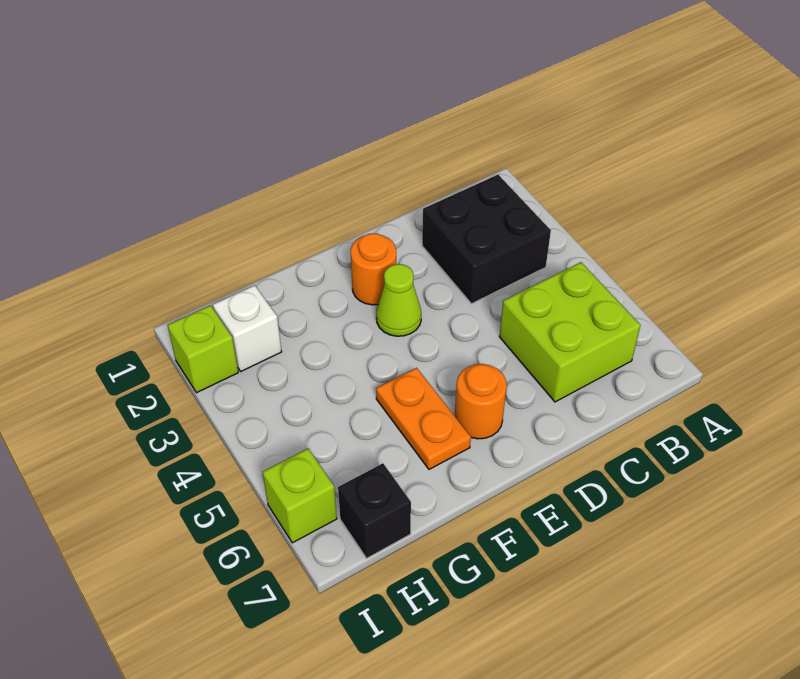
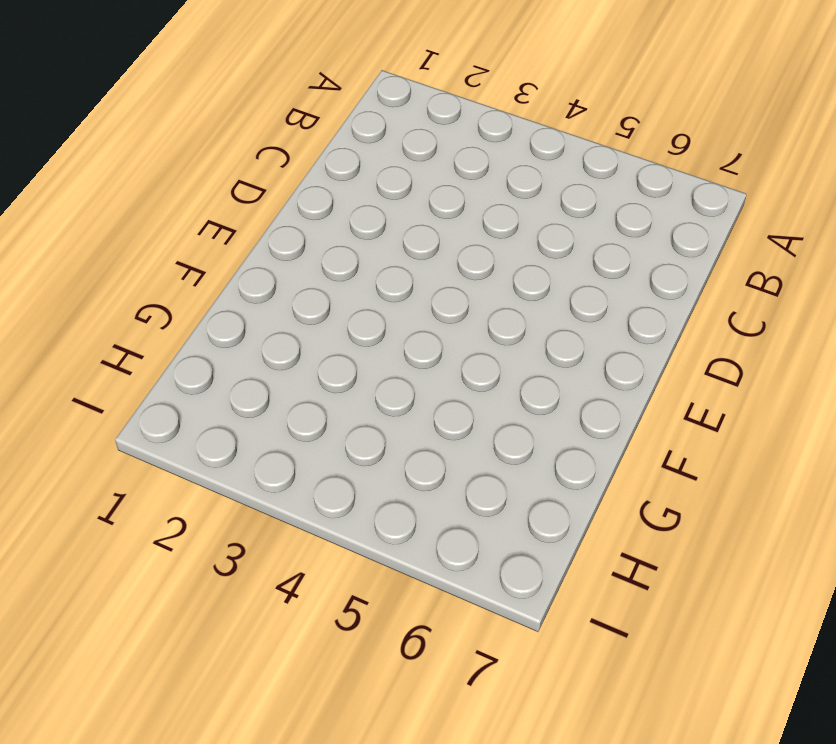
none -> black 2x2 brick [422,175,551,304]
none -> lime 2x2 brick [499,262,641,402]

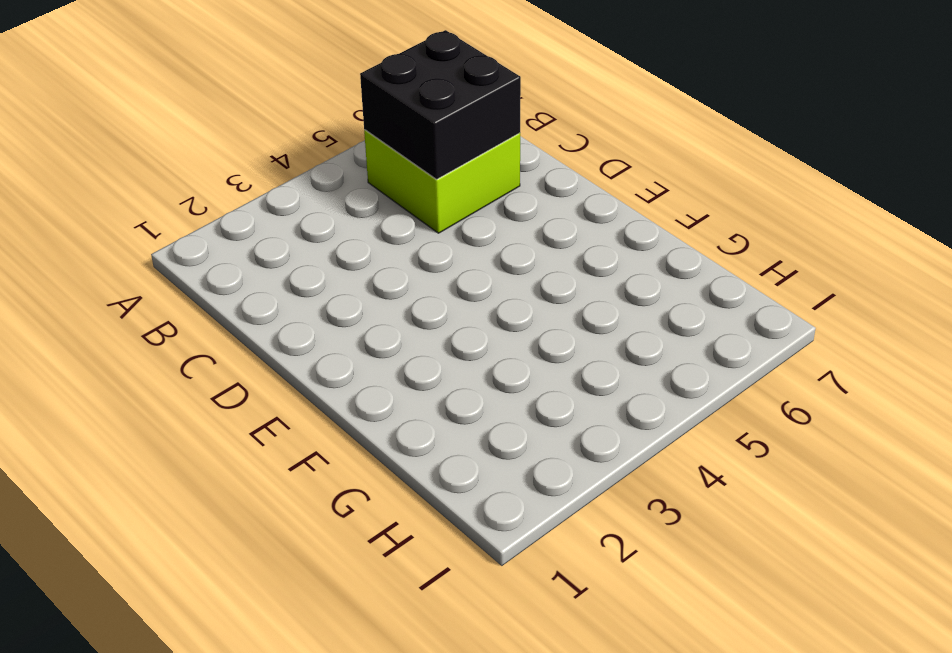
black 2x2 brick [360,30,521,179] -> black 2x2 brick moved to [422,175,551,304]
none -> orange 1x1 round brick [351,233,396,305]
none -> lime 1x1 cone [376,264,421,336]

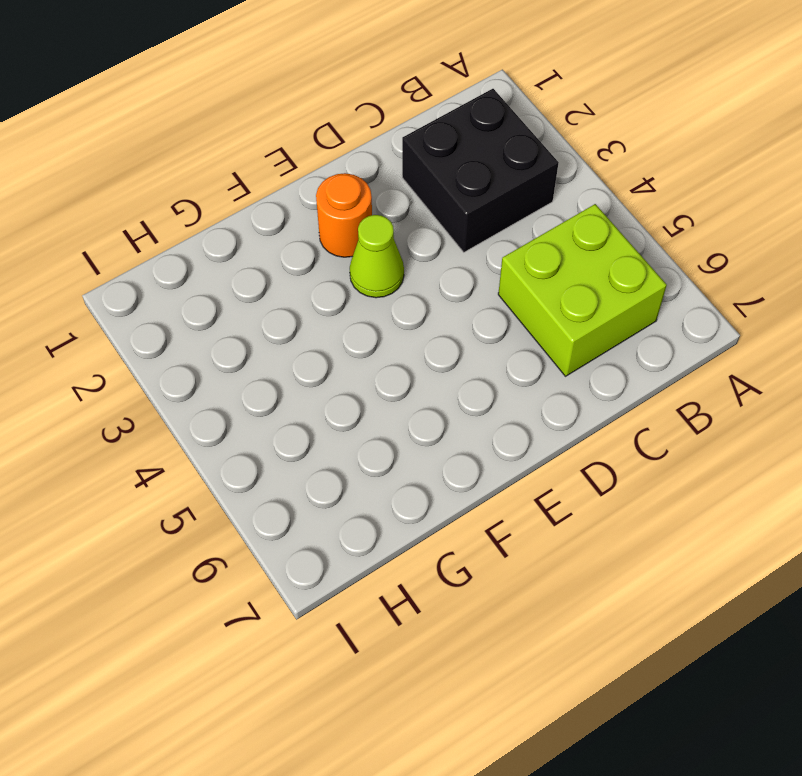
none -> orange 1x1 round brick [455,364,507,439]
none -> orange 1x2 plate [376,368,471,469]

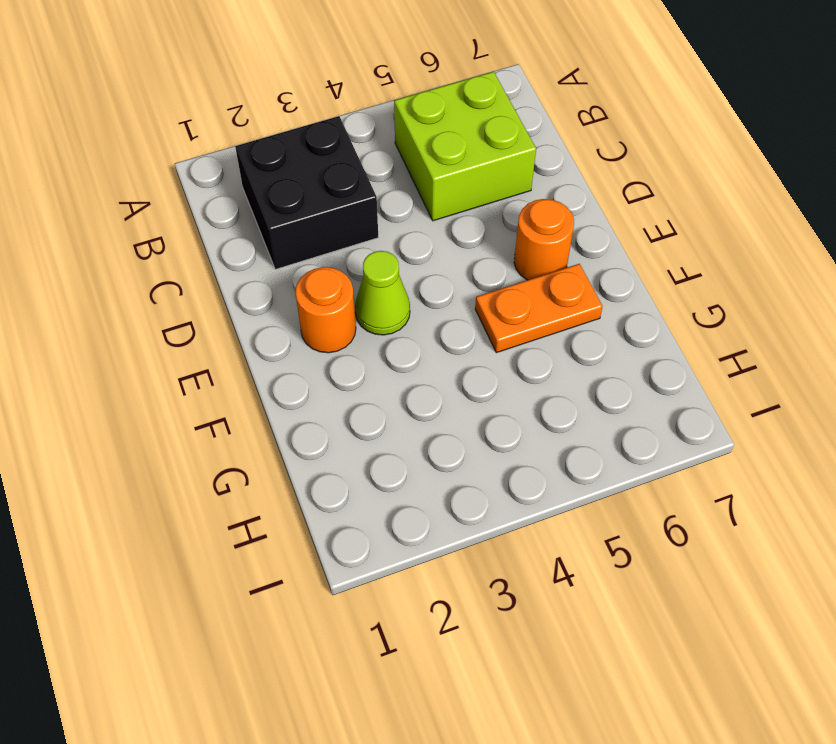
none -> white 1x1 brick [213,285,282,371]
none -> black 1x1 brick [338,463,411,558]

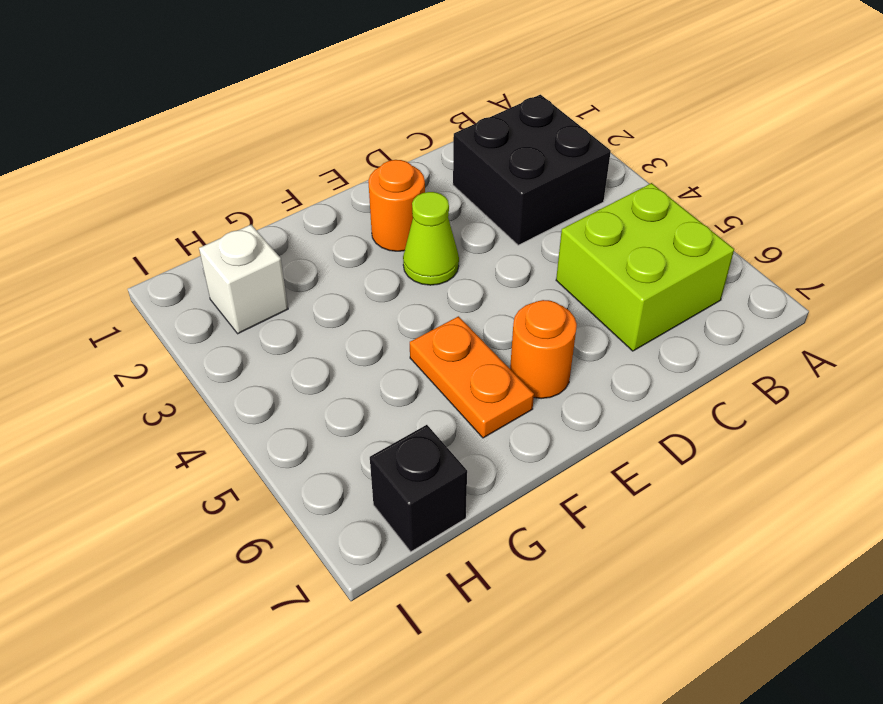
none -> lime 1x1 brick [168,305,238,393]
none -> lime 1x1 brick [263,449,337,543]

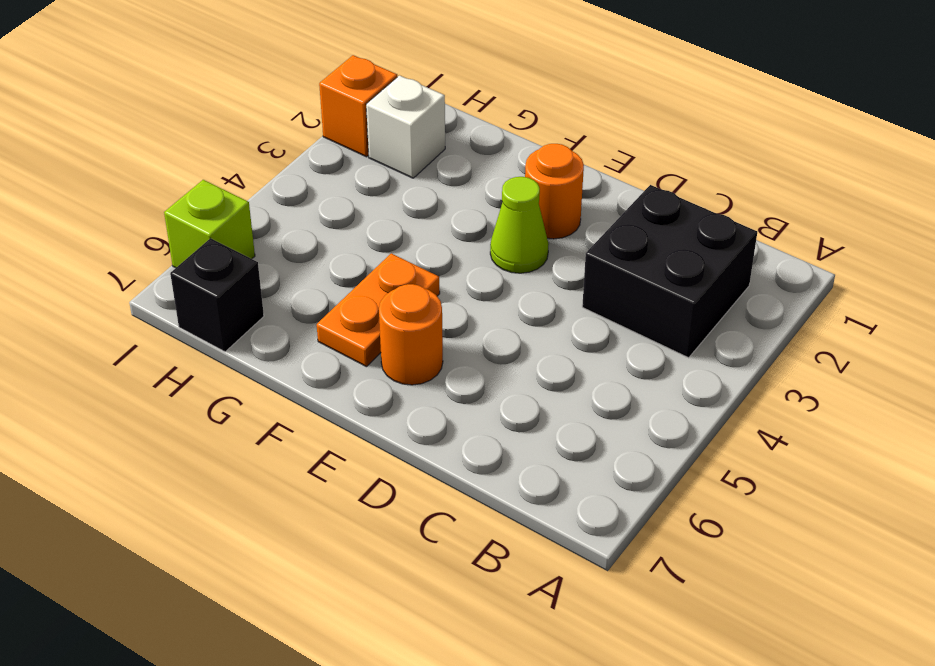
orange 1x1 brick [319,55,397,157] -> lime 1x1 brick [168,305,238,393]
none -> lime 2x2 brick [499,262,641,402]

